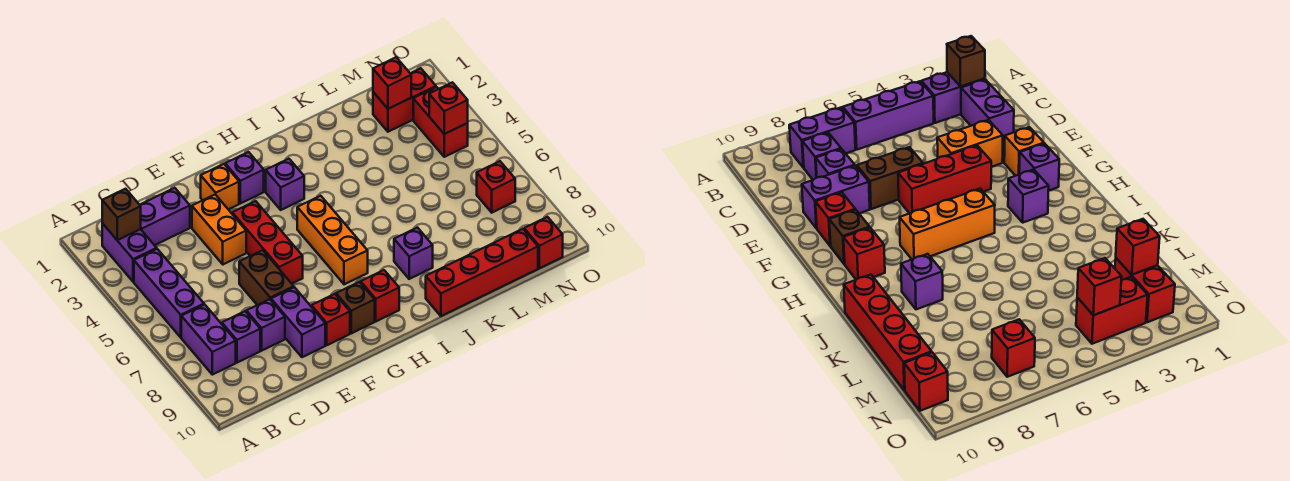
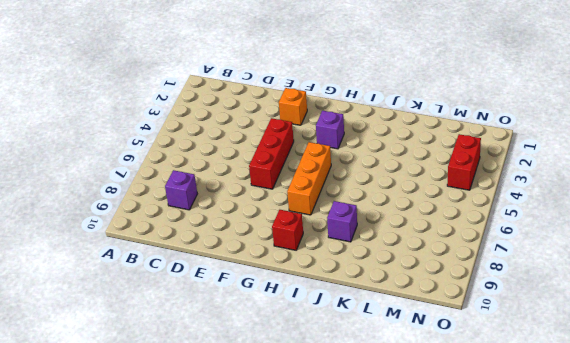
none -> purple 1x2 brick [102,223,157,282]
none -> purple 1x3 brick [134,249,204,337]
none -> purple 1x2 brick [181,305,236,375]

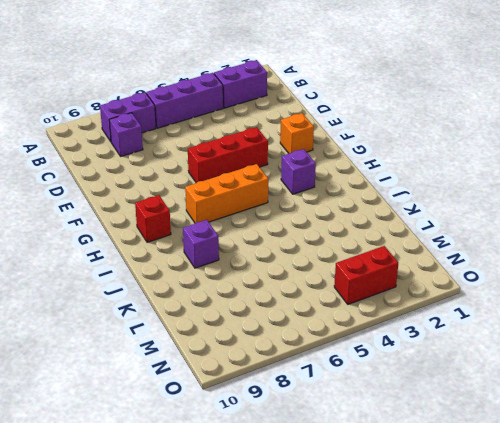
none -> purple 1x2 brick [140,188,190,245]
none -> purple 1x1 brick [246,299,285,351]
none -> orange 1x2 brick [192,195,246,264]

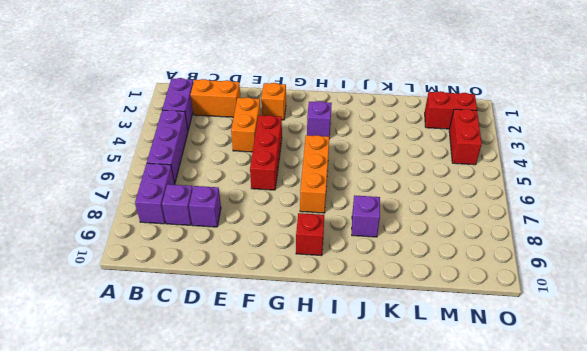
orange 1x2 brick [190,79,240,117] -> purple 1x2 brick [140,188,190,245]
none -> brown 1x2 brick [239,250,294,305]
none -> purple 1x2 brick [271,287,325,357]
none -> red 1x1 brick [312,294,350,345]

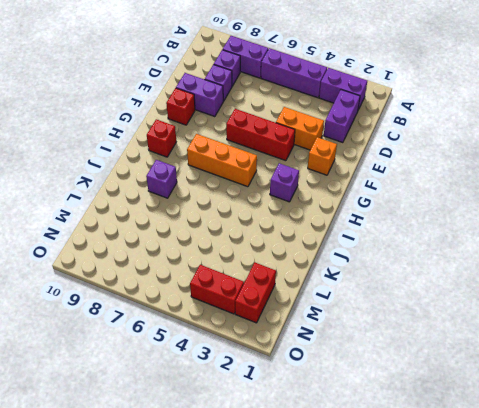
none -> brown 1x2 brick [239,250,294,305]
none -> purple 1x1 brick [225,152,264,203]
none -> brown 1x1 brick [336,282,375,333]

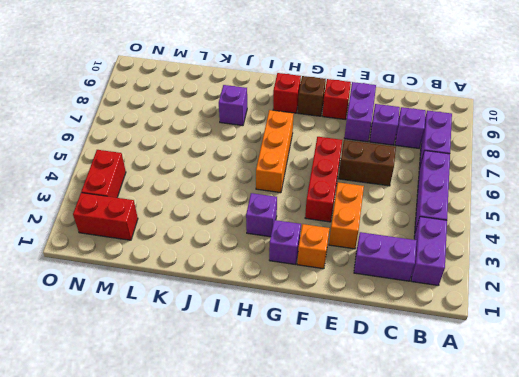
brown 1x2 brick [339,140,396,186] -> brown 1x2 brick turned to [239,250,294,305]
none -> red 1x4 brick [426,229,538,316]
none -> red 1x1 brick [477,161,515,213]
none -> red 1x1 brick [524,217,563,268]

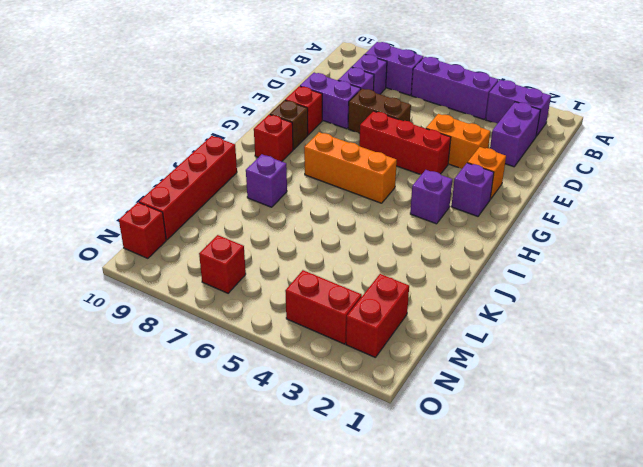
none -> brown 1x1 brick [102,189,141,240]
none -> red 1x1 brick [373,57,411,109]
none -> red 1x1 brick [429,82,468,134]

